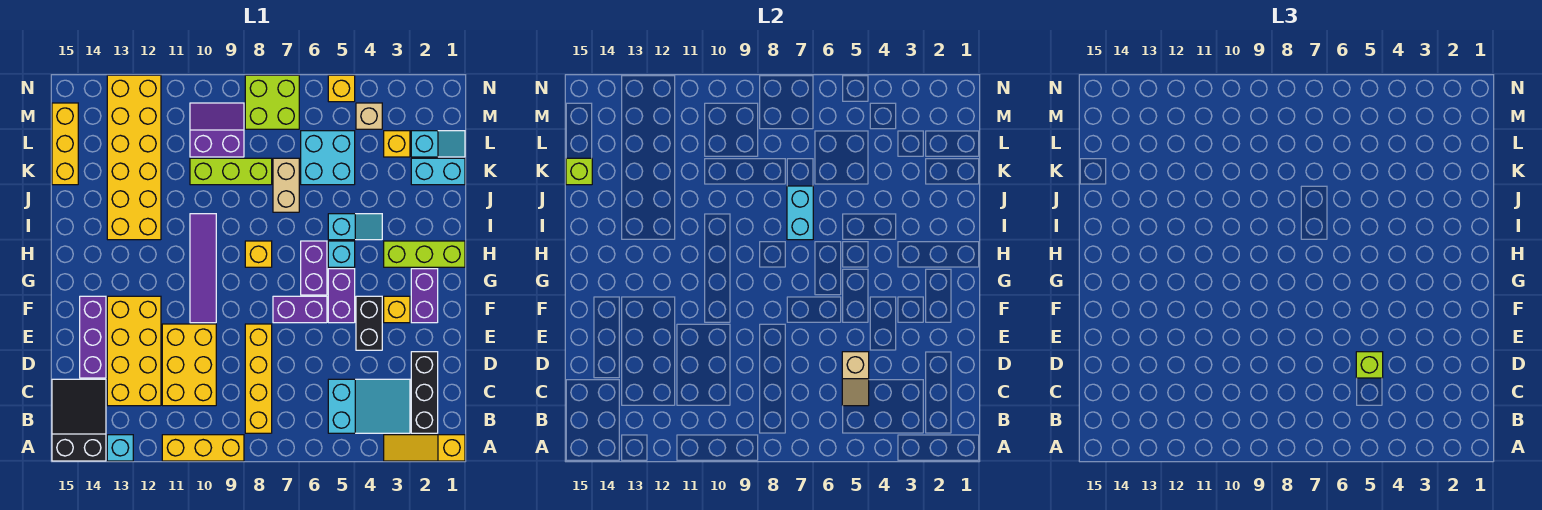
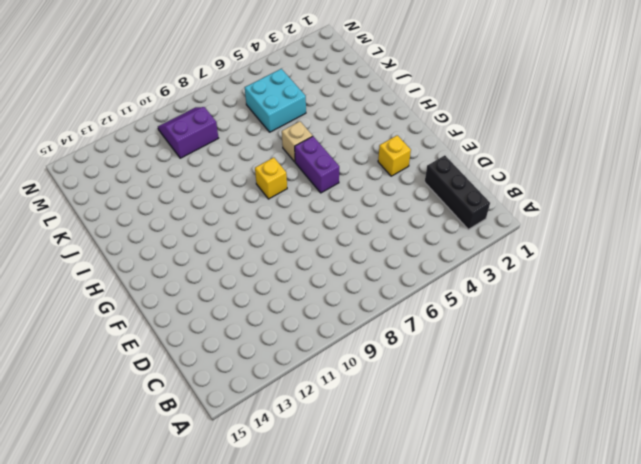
tan 1x1 brick [282,121,312,162] -> tan 1x1 brick moved to [356,103,382,129]
none -> yellow 1x3 slope [384,435,465,461]
none -> yellow 1x3 brick [162,435,244,461]
none -> cyan 1x1 brick [107,435,133,461]
none -> black 2x3 slope [52,379,106,461]

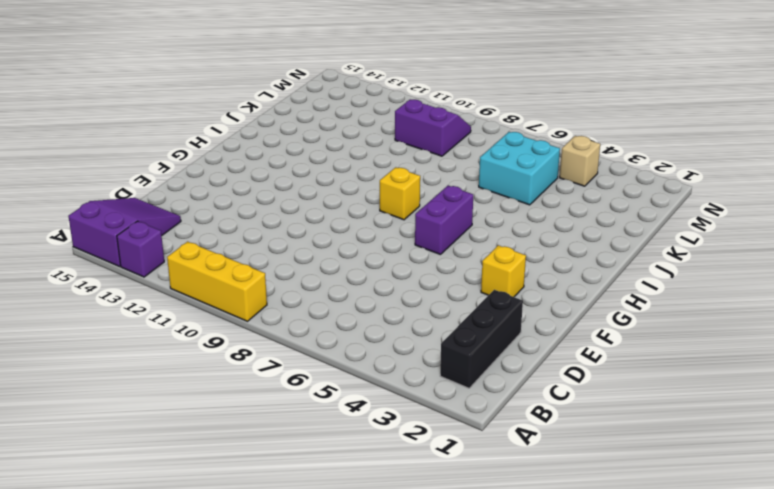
purple 1x1 brick [117,221,164,277] -> cyan 1x1 brick [107,435,133,461]
purple 2x3 slope [68,198,181,266] -> black 2x3 slope [52,379,106,461]
none -> yellow 1x3 slope [384,435,465,461]
none -> cyan 2x3 slope [328,379,410,433]
none -> yellow 1x4 brick [245,324,272,433]
none -> yellow 2x3 brick [162,324,216,406]

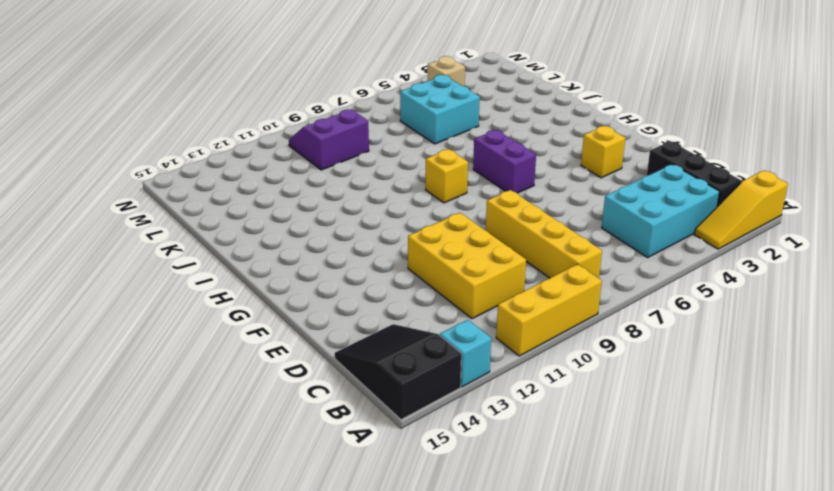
cyan 2x3 brick [602,164,720,257] -> cyan 2x3 slope [328,379,410,433]
none -> yellow 2x4 brick [107,296,161,406]
none -> purple 1x3 brick [80,296,106,378]
none -> black 1x2 brick [356,296,382,350]
none -> purple 1x2 brick [411,269,438,323]

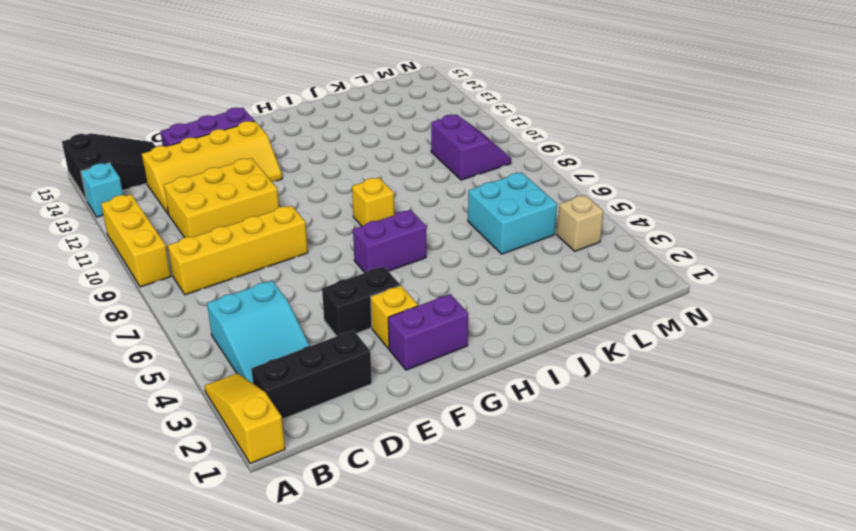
yellow 2x4 slope [142,121,282,214] -> yellow 2x4 brick [107,296,161,406]
none -> purple 1x2 brick [328,269,355,323]
none -> purple 1x2 brick [273,296,327,323]
none -> purple 1x4 tile [190,214,216,323]
none -> lime 1x3 brick [384,241,465,267]

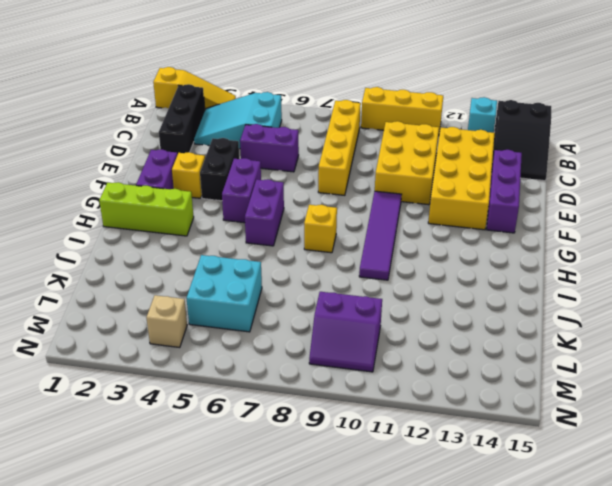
purple 1x2 brick [240,124,299,172] -> purple 1x2 brick moved to [273,296,327,323]
none -> cyan 1x1 brick [328,241,355,267]
none -> cyan 1x2 slope [328,214,382,240]
none -> yellow 2x6 brick [107,75,161,240]
none -> tan 1x2 brick [273,158,299,212]

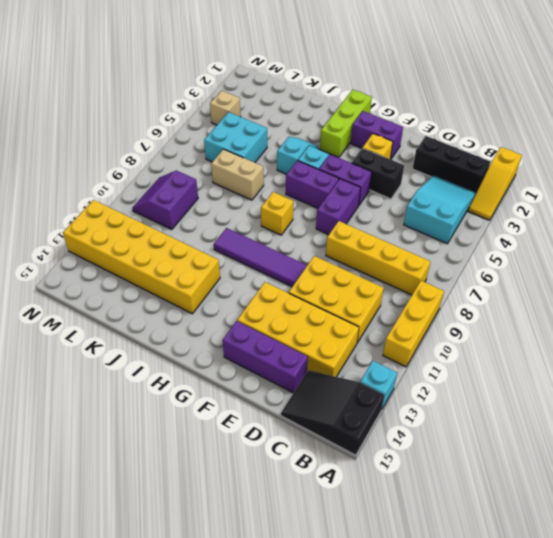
none -> cyan 1x2 brick [411,158,465,185]
none -> lime 1x3 brick [190,158,272,185]
none -> yellow 1x3 brick [52,103,78,185]
none -> cyan 1x2 slope [411,131,465,157]

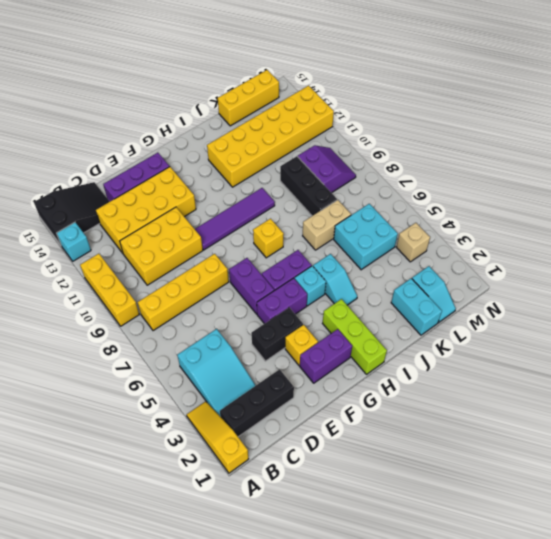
black 1x3 brick [280,156,337,216] -> lime 1x3 brick [190,158,272,185]
none -> yellow 1x1 brick [384,131,410,157]
none -> lime 2x2 brick [245,75,299,129]
none -> yellow 1x1 brick [328,75,355,102]
none -> tan 1x2 slope [842,352,869,406]

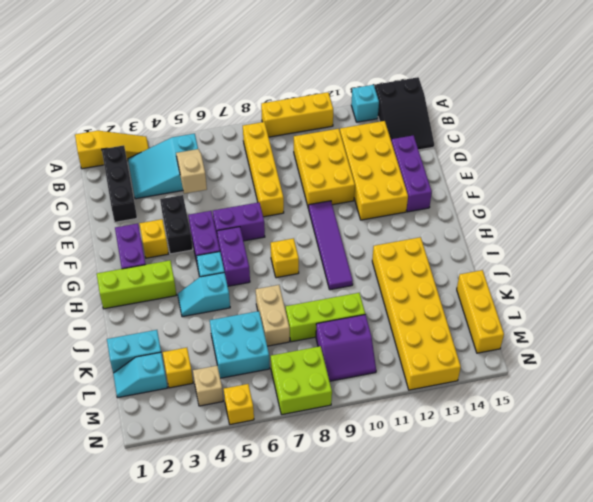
none -> cyan 1x2 brick [787,186,813,240]
none -> lime 1x1 brick [566,158,592,185]
none -> lime 1x1 brick [1356,352,1383,378]

